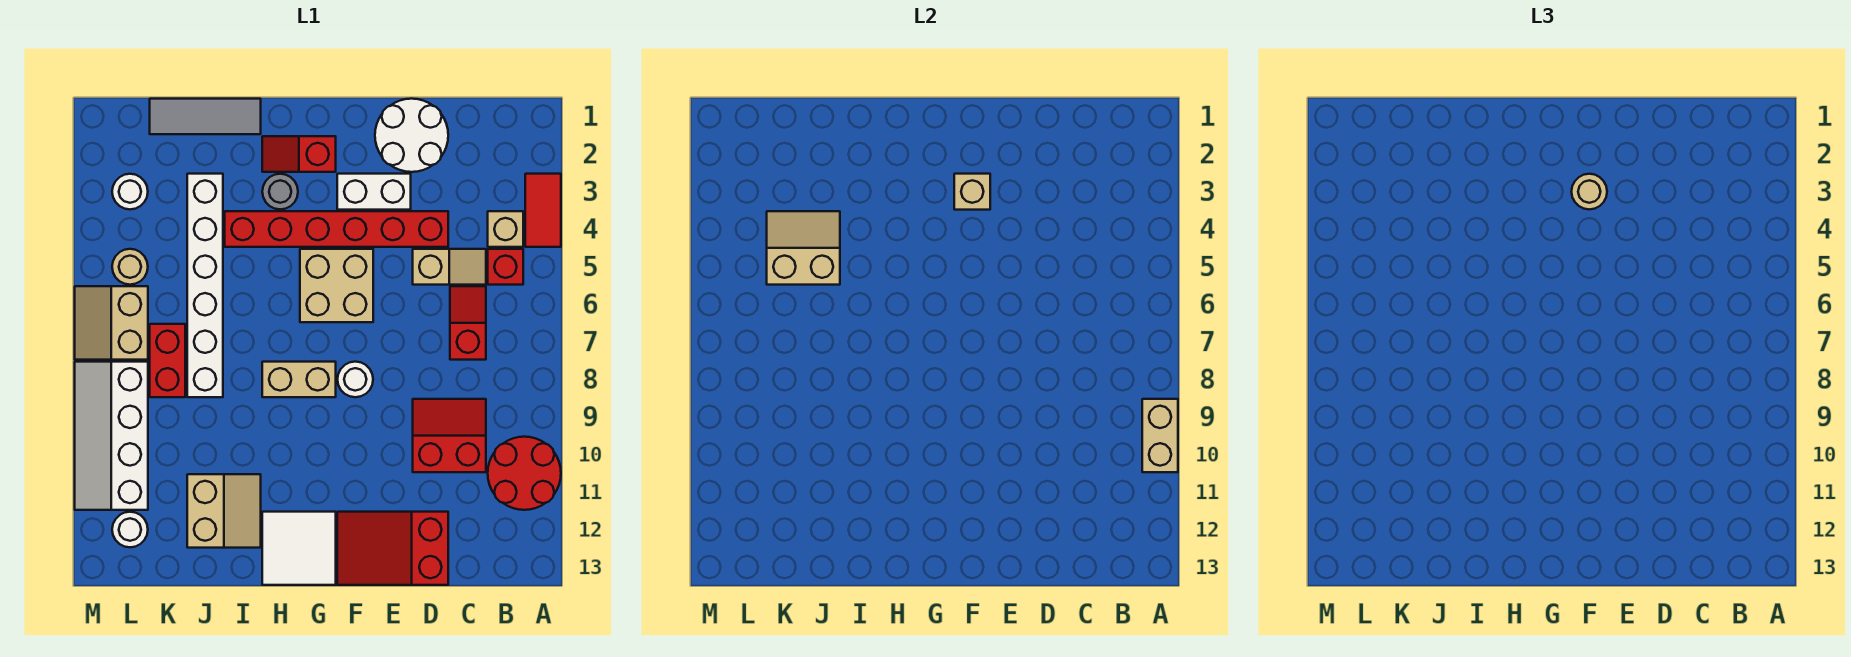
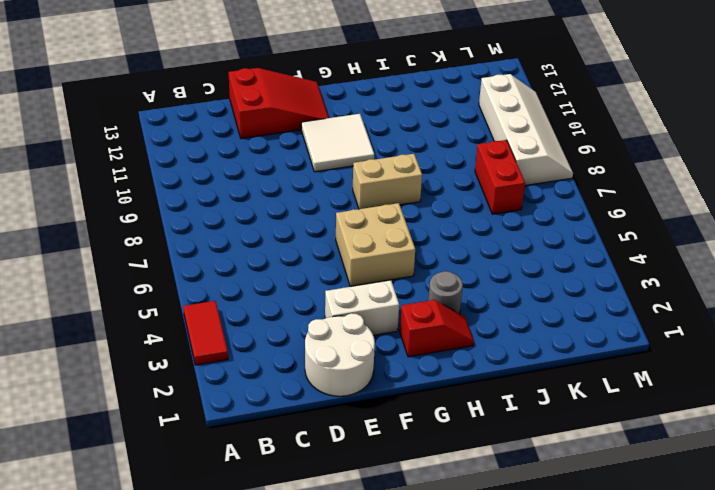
white 2x2 tile [301,114,374,172] -> white 2x2 tile moved to [262,512,336,585]
none -> red 2x2 round brick [488,437,561,510]
none -> tan 1x1 brick [488,211,523,247]
none -> red 1x1 brick [488,249,523,285]
none -> tan 1x2 slope [413,249,486,285]

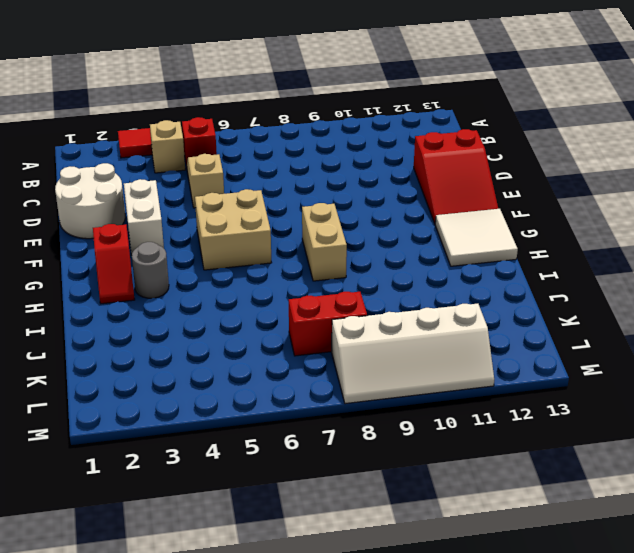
none -> red 2x2 round brick [488,437,561,510]
none -> red 1x2 slope [450,286,486,360]
none -> red 2x2 slope [413,399,486,472]
none -> red 1x6 brick [225,211,448,247]

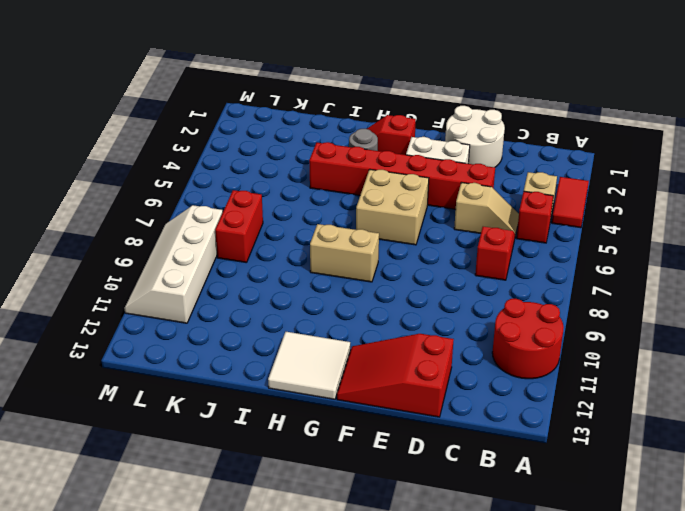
none -> red 2x2 slope [413,399,486,472]
none -> white 1x1 round brick [337,362,373,397]
none -> grey 1x3 tile [150,99,261,134]
none -> tan 2x2 slope [187,474,261,548]

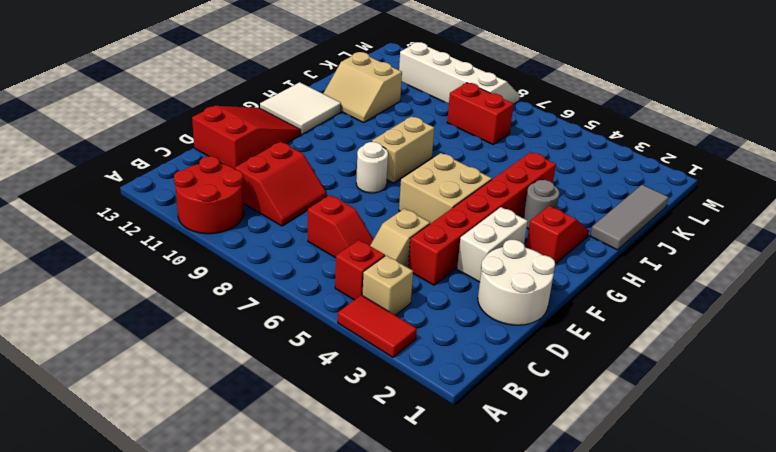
none -> white 1x6 brick [187,174,223,397]
none -> white 1x1 round brick [112,174,148,209]
none -> tan 1x1 round brick [112,249,148,285]
none -> tan 2x2 slope [75,286,148,360]

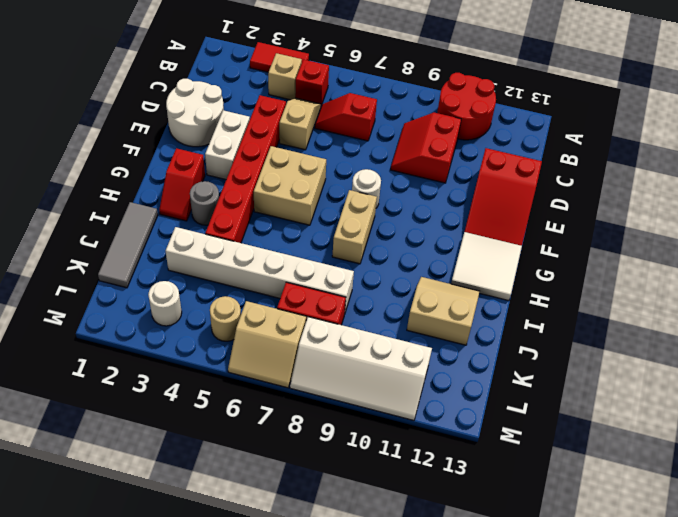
none -> white 1x1 round brick [112,512,148,547]
none -> tan 1x2 brick [1142,399,1178,472]
none -> tan 1x1 brick [954,174,990,210]
none -> tan 2x2 slope [767,211,840,285]

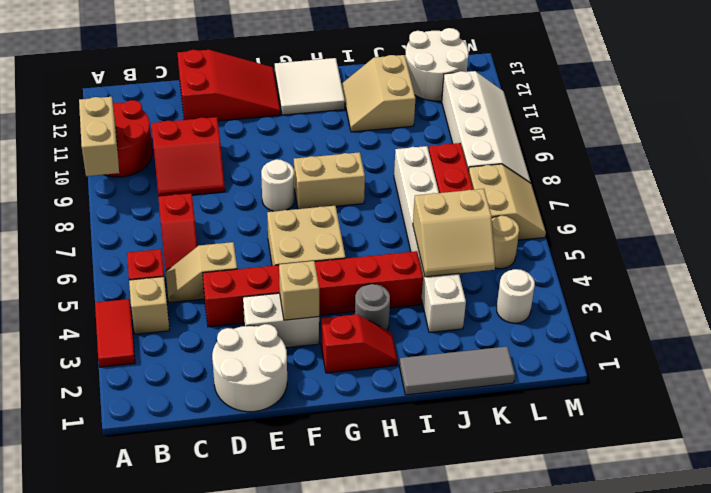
white 2x2 round brick [405,28,469,101] -> white 1x1 round brick [112,512,148,547]
none -> tan 1x1 round brick [1571,174,1607,210]

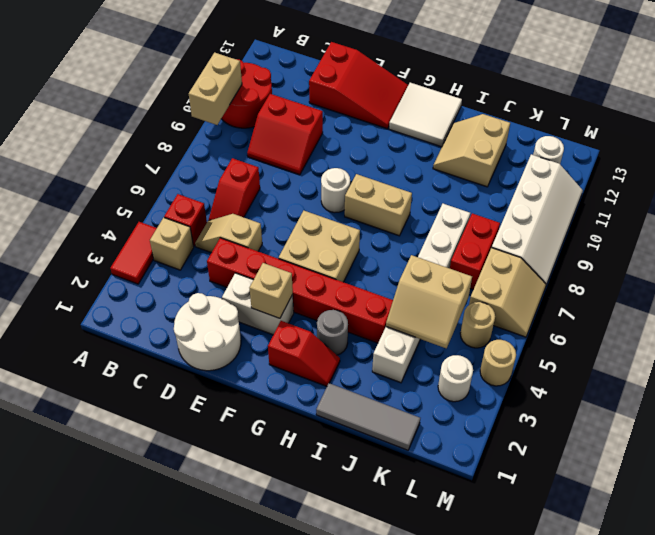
tan 1x1 round brick [480,340,516,386] -> tan 1x1 round brick moved to [1571,174,1607,210]

